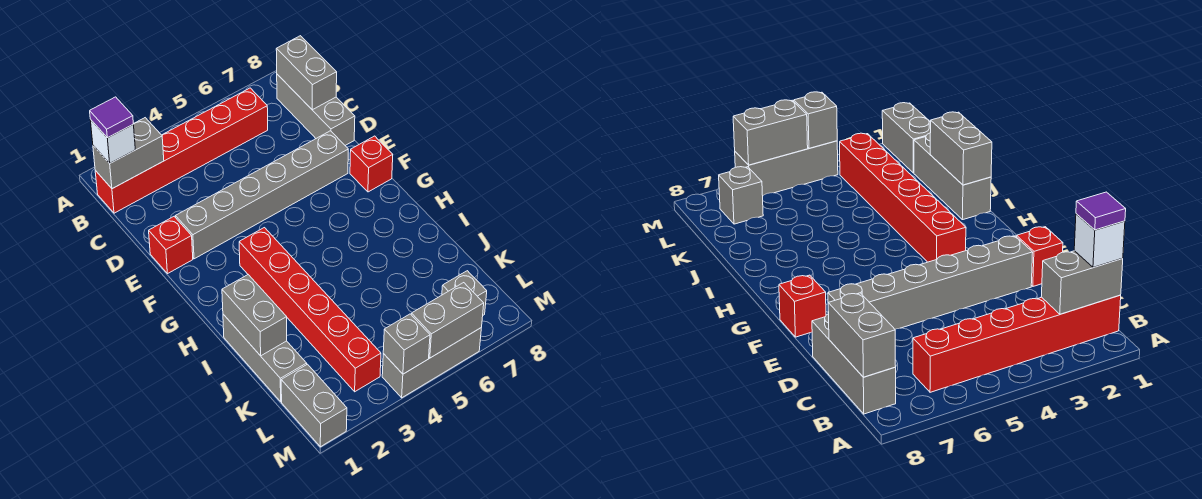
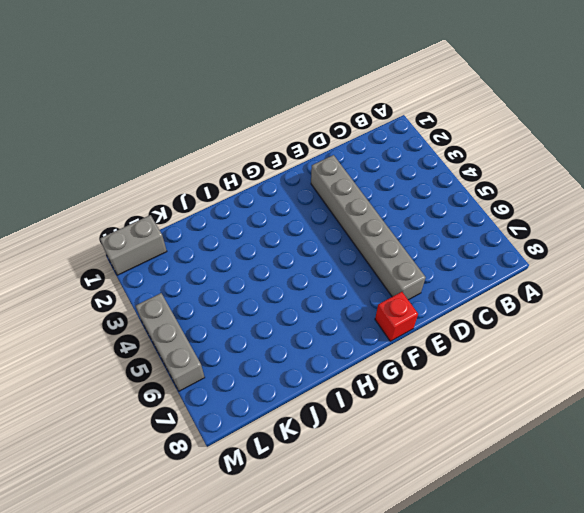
none -> red 1x6 brick [95,88,268,213]
none -> grey 1x3 brick [277,74,355,145]
none -> red 1x1 brick [149,217,193,274]

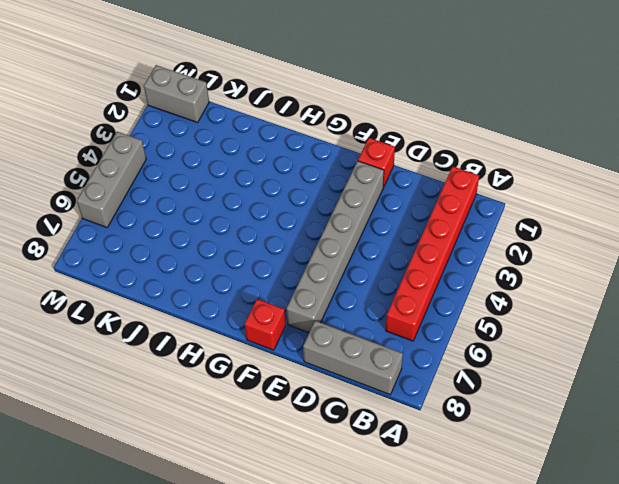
none -> red 1x6 brick [239,228,381,392]
none -> grey 1x3 brick [223,314,307,402]
none -> grey 1x1 brick [442,271,487,315]

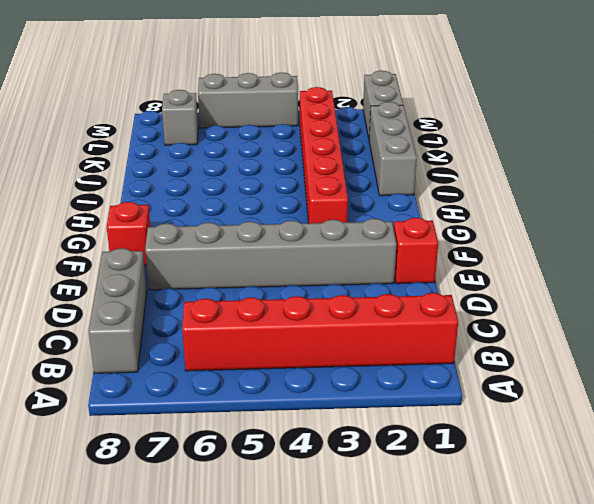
none -> grey 1x2 brick [93,118,164,189]
none -> grey 1x2 brick [276,36,337,110]
none -> grey 1x2 brick [222,275,287,356]

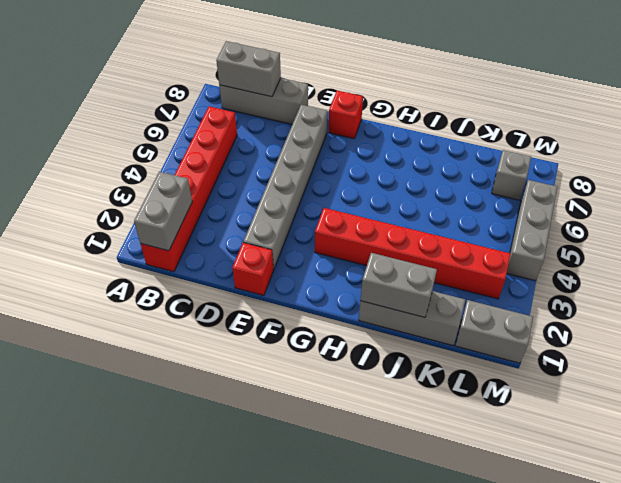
none -> grey 1x1 brick [383,314,430,374]
none -> grey 1x2 brick [411,283,484,358]
none -> white 1x1 brick [90,119,135,163]

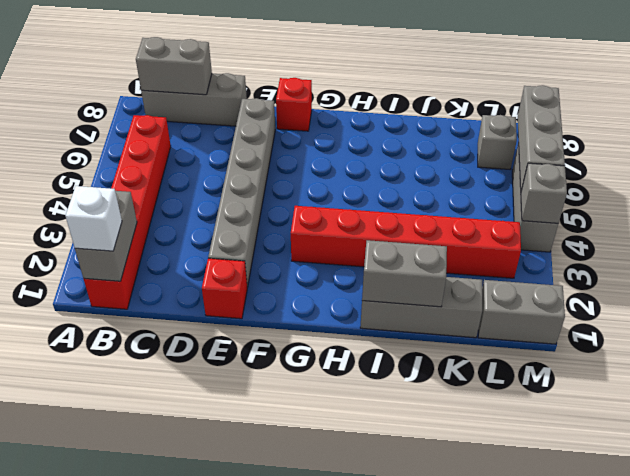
grey 1x3 brick [518,85,565,191] -> grey 1x2 brick [411,283,484,358]
none -> purple 1x1 tile [90,97,133,138]

